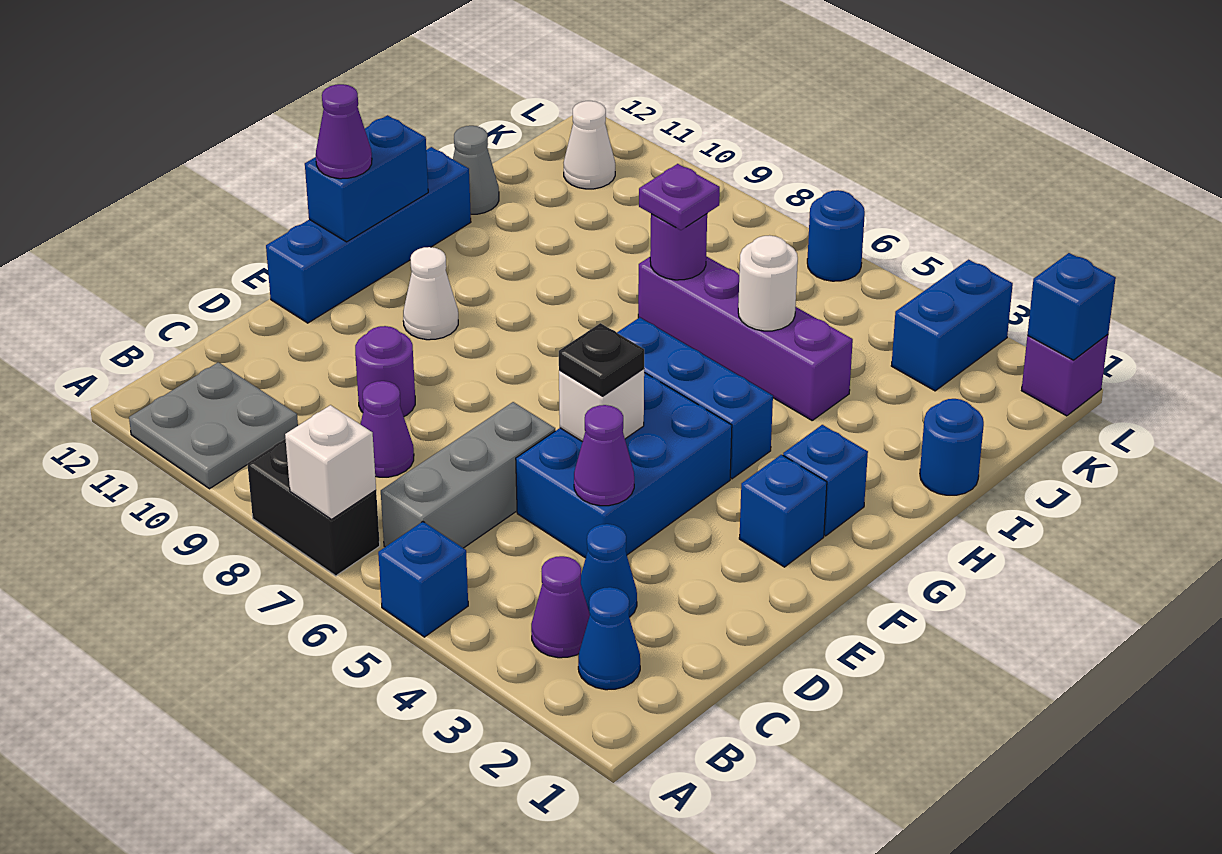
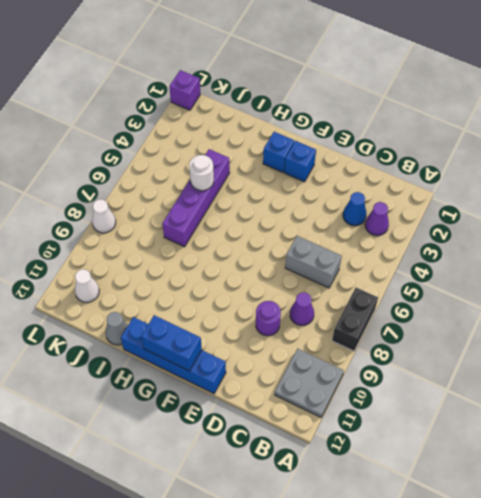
grey 1x2 brick [285,236,342,288] -> grey 1x3 brick [381,402,555,548]
white 1x1 cone [92,199,116,233] -> white 1x1 cone moved to [403,247,458,340]
none -> blue 1x1 brick [378,522,468,637]
none -> blue 1x1 cone [578,587,640,690]
none -> blue 2x3 brick [516,373,732,558]
none -> blue 1x3 brick [617,317,773,479]

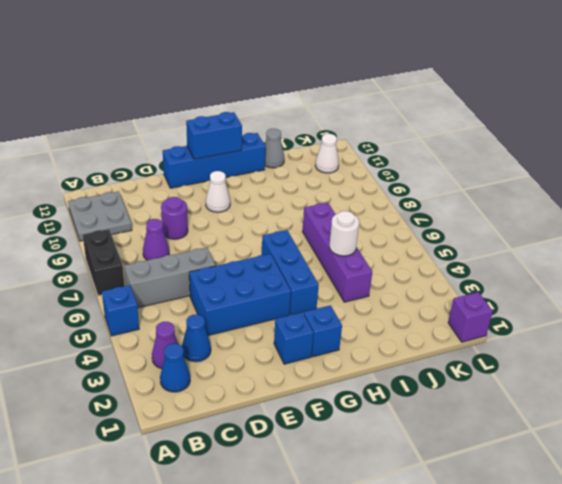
none -> blue 1x1 round brick [920,399,984,495]
none -> blue 1x2 brick [891,260,1013,391]
none -> blue 1x1 round brick [807,190,865,281]
none -> white 1x1 brick [285,405,376,519]

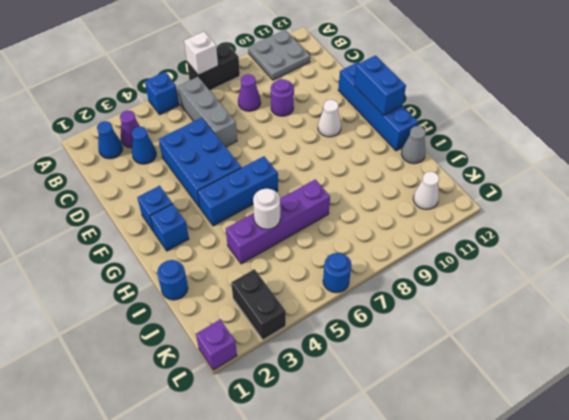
black 1x2 brick [231,269,286,340] -> blue 1x2 brick [891,260,1013,391]
none -> purple 1x1 cone [574,405,634,506]
none -> white 1x1 brick [559,369,644,442]
none -> purple 1x1 round brick [650,214,707,280]
none -> blue 1x1 brick [1027,253,1116,360]

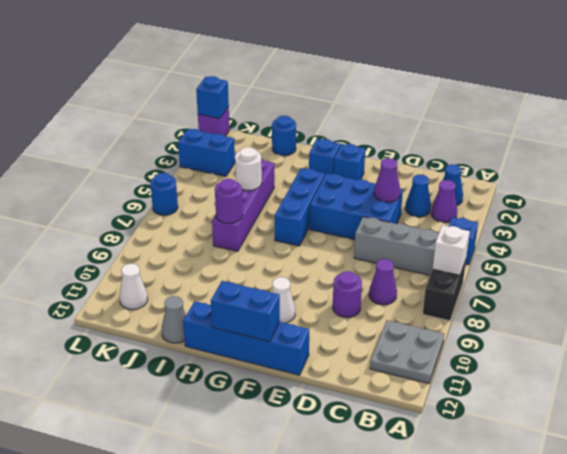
none -> white 1x1 brick [559,369,644,442]
none -> black 1x1 plate [559,323,644,396]
none -> purple 1x1 cone [316,84,372,179]
none -> purple 1x1 plate [639,164,720,230]

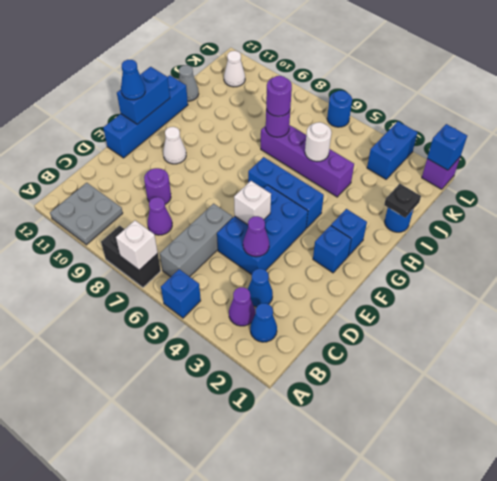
blue 1x1 cone [121,60,145,100] -> purple 1x1 cone [316,84,372,179]
black 1x1 plate [384,184,421,218] -> black 1x1 plate moved to [559,323,644,396]
purple 1x1 round brick [266,76,292,116] -> purple 1x1 plate [639,164,720,230]

